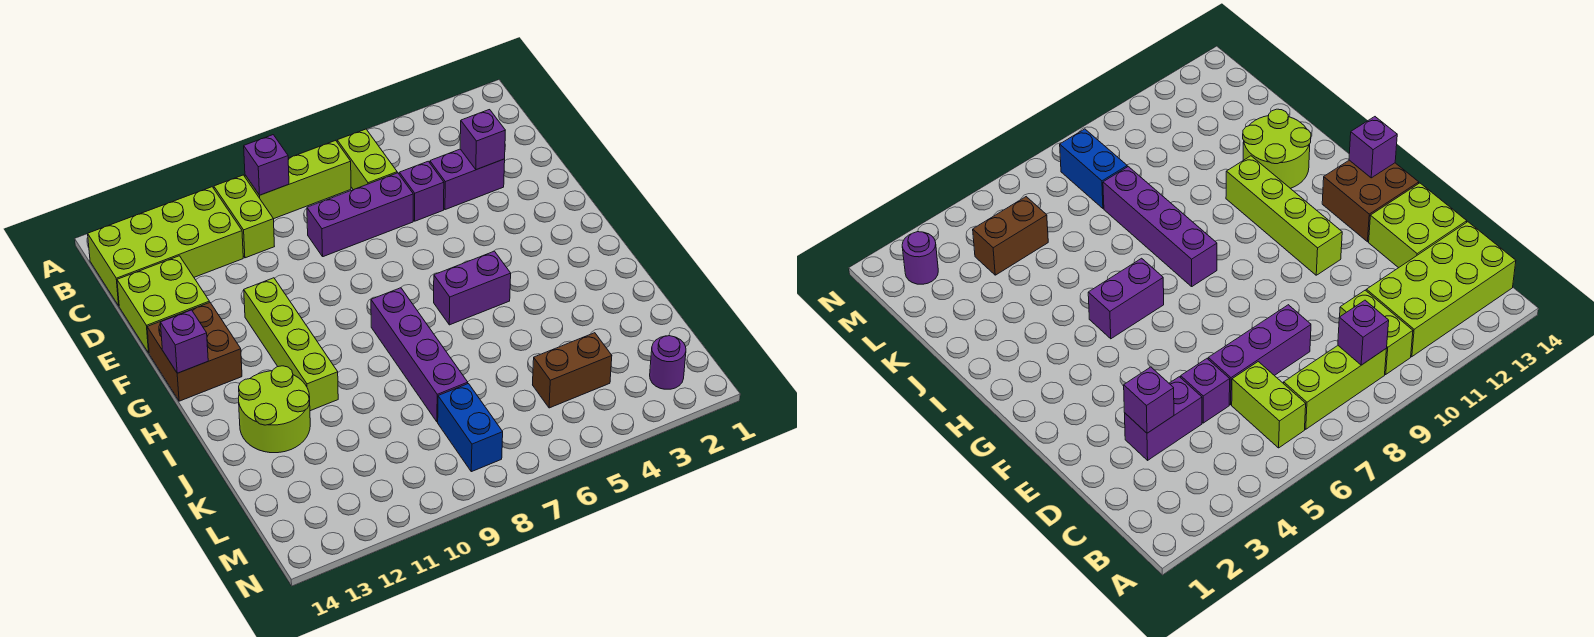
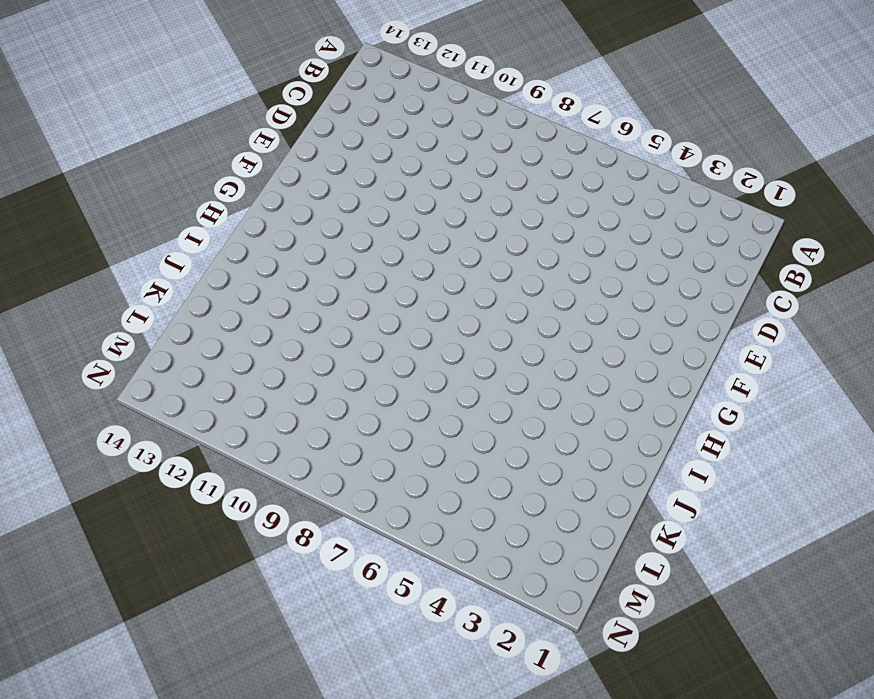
none -> lime 1x2 brick [337,129,397,190]
none -> lime 1x3 brick [245,140,351,219]
none -> lime 1x2 brick [214,175,275,258]

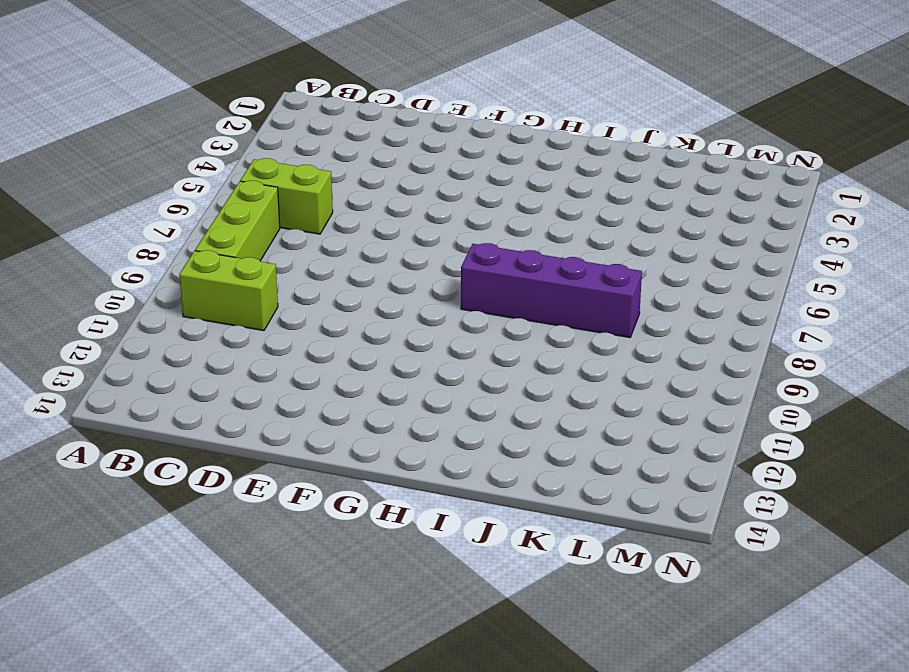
none -> lime 2x4 brick [88,187,243,306]
none -> purple 1x2 brick [430,149,505,210]
none -> purple 1x1 brick [399,161,444,221]

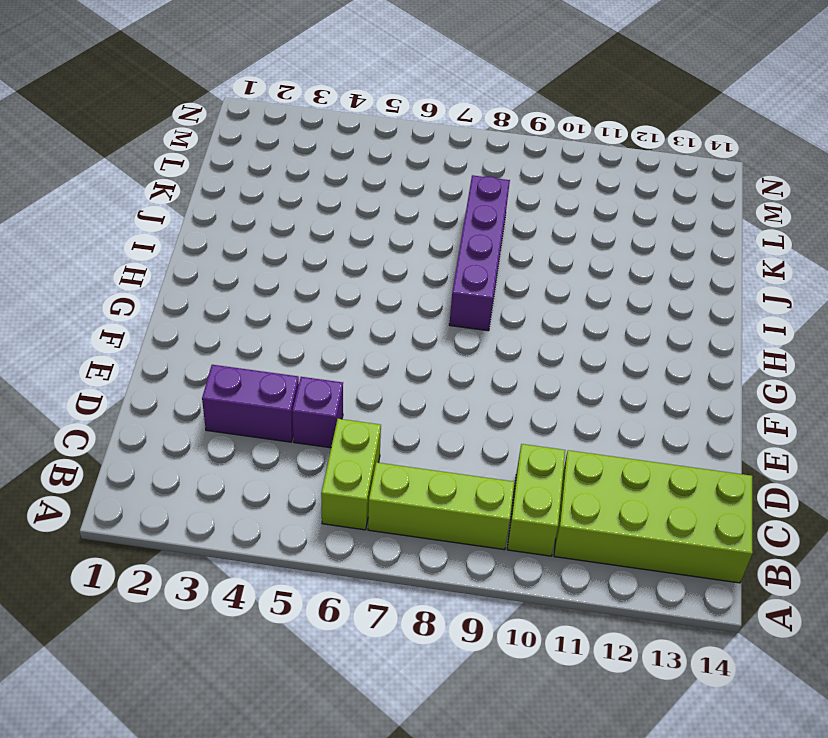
none -> purple 1x3 brick [307,173,413,257]
none -> lime 2x2 brick [117,256,210,353]
none -> lime 1x4 brick [244,278,338,411]

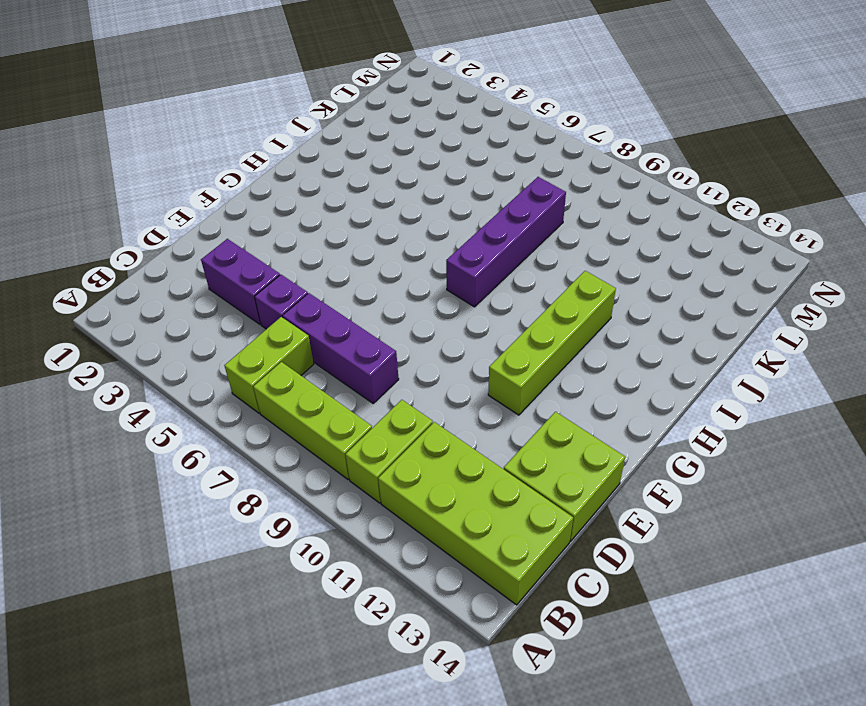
none -> brown 2x2 brick [147,303,242,401]
none -> purple 1x2 brick [434,251,511,325]
none -> lime 2x2 round brick [238,366,310,453]

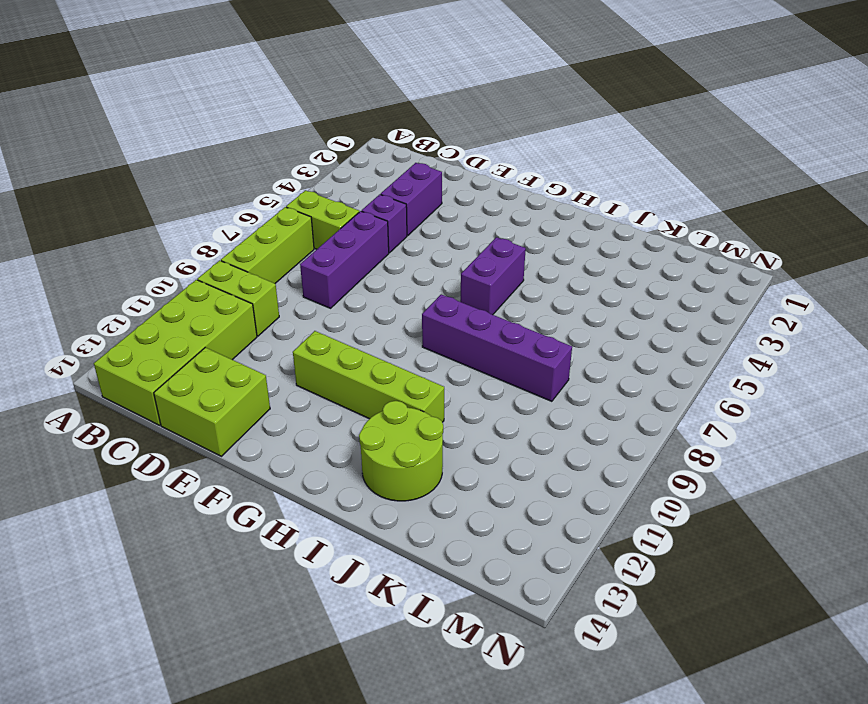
none -> brown 2x2 brick [147,303,242,401]
none -> brown 1x2 brick [533,333,612,408]
none -> blue 1x2 brick [438,384,503,472]

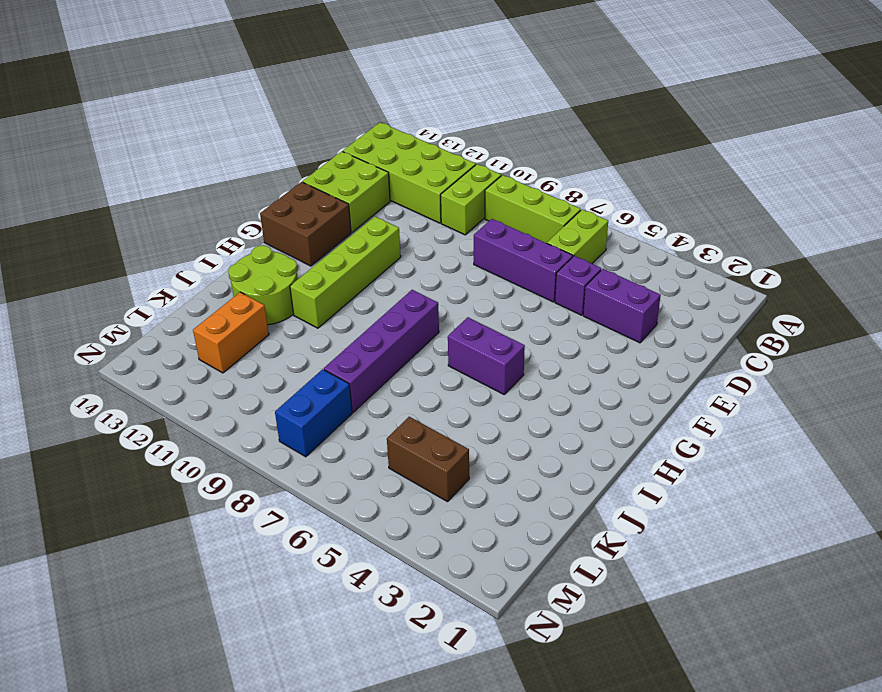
orange 1x2 brick [193,292,269,373] -> none
none -> purple 1x1 round brick [650,336,686,389]
none -> purple 1x1 brick [244,135,289,195]
none -> purple 1x1 brick [460,110,505,170]

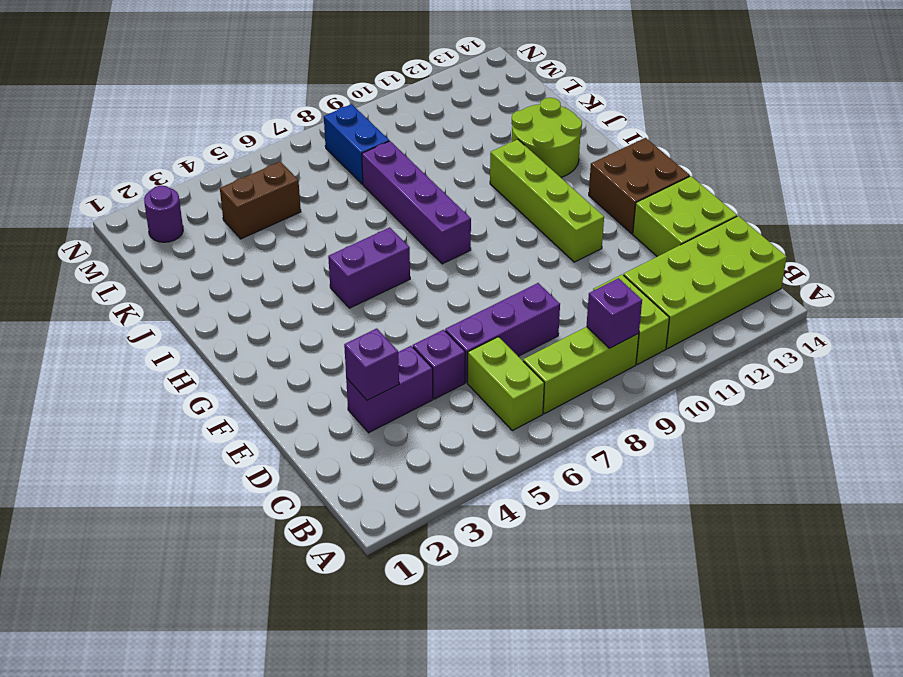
none -> purple 1x1 brick [161,310,208,373]

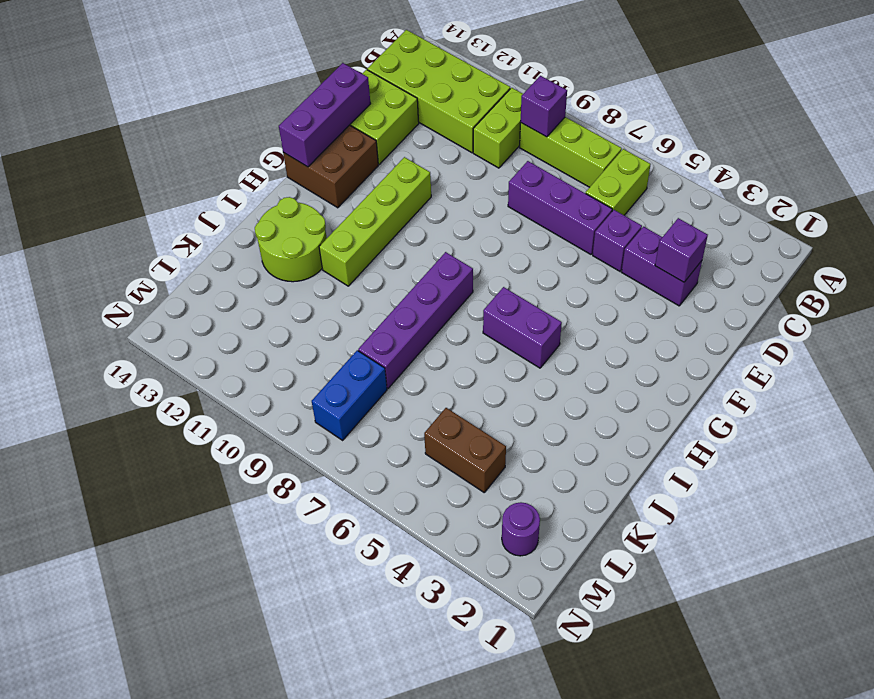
purple 1x3 brick [279,63,371,167] -> purple 1x1 brick [161,310,208,373]

